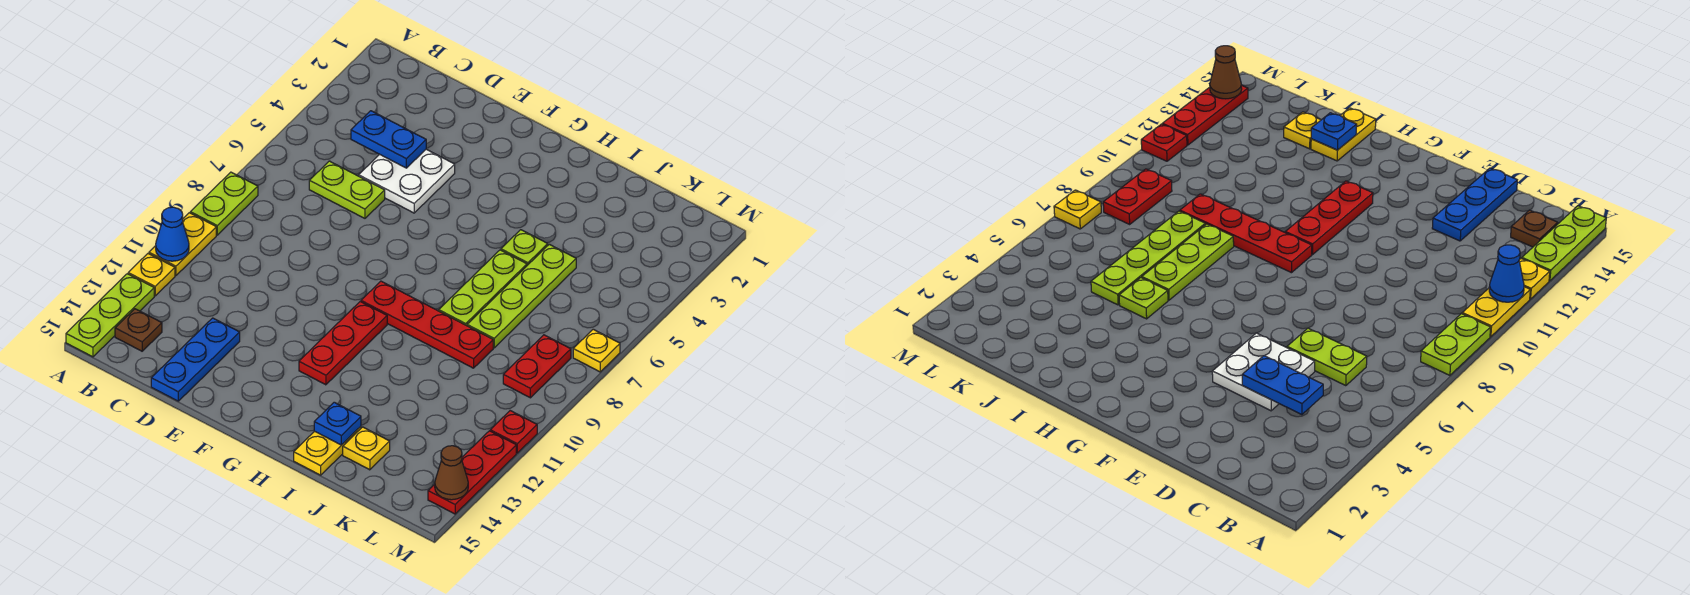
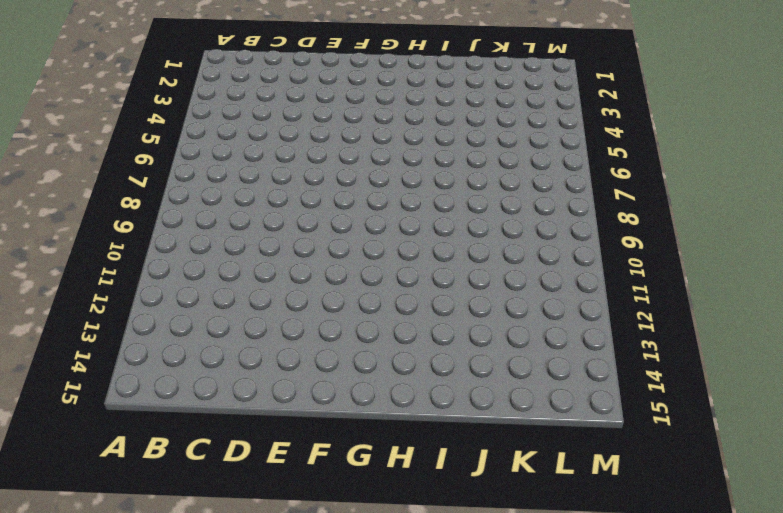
none -> lime 1x2 plate [190,172,258,235]
none -> yellow 1x2 plate [149,213,216,276]
none -> yellow 1x1 plate [128,254,175,296]

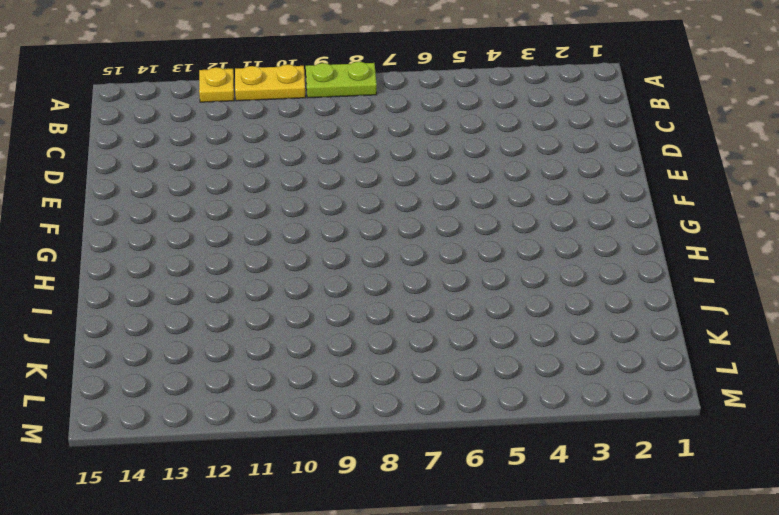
none -> lime 1x3 plate [66,274,154,357]
none -> brown 1x1 plate [115,309,162,351]
none -> lime 1x2 plate [309,161,385,218]

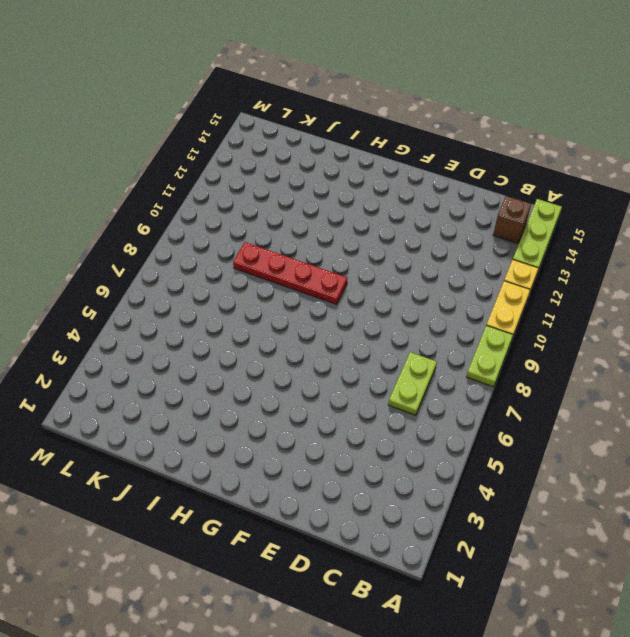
brown 1x1 brick [493,196,531,244] -> brown 1x1 plate [115,309,162,351]
lime 1x2 plate [388,352,437,415] -> lime 1x2 plate turned to [309,161,385,218]
none -> white 2x2 plate [359,149,455,213]
none -> blue 1x3 plate [151,318,240,401]
none -> red 1x3 plate [299,302,387,385]

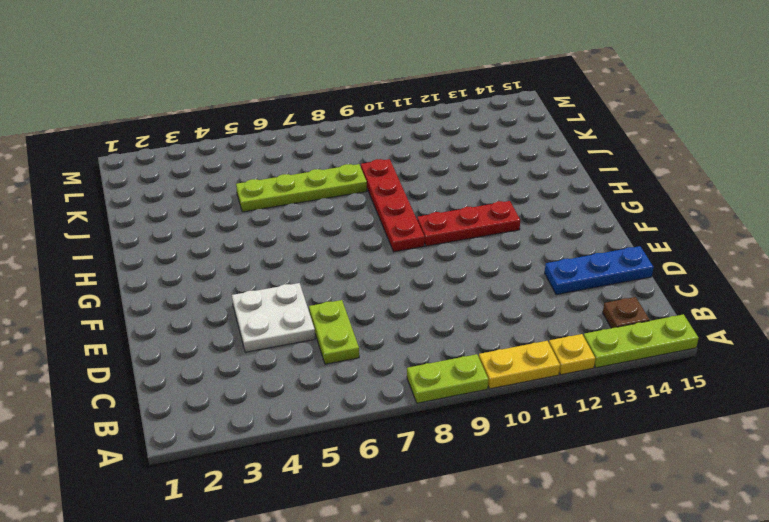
none -> lime 1x1 plate [501,230,548,265]
none -> lime 1x3 plate [439,250,527,326]
none -> yellow 1x2 plate [294,427,361,475]

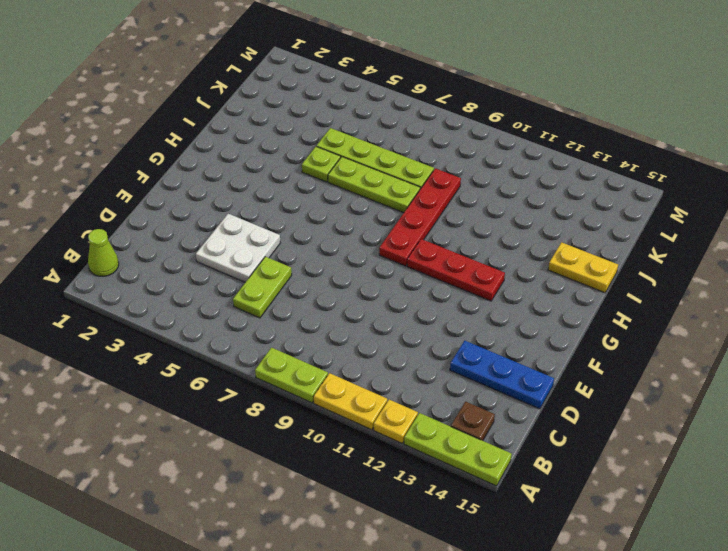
lime 1x1 cone [88,229,119,276] -> none
none -> yellow 1x1 plate [343,427,390,470]
none -> red 1x2 plate [503,335,571,398]
none -> yellow 1x1 plate [573,329,620,372]

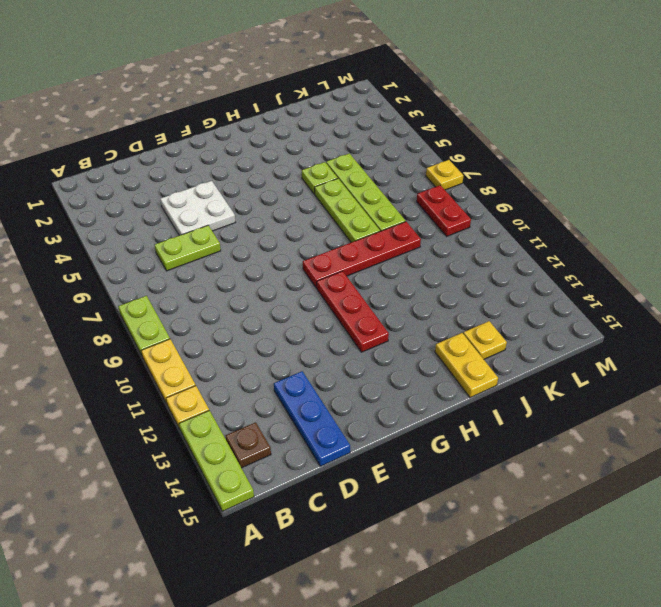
none -> red 1x1 plate [490,411,537,453]
none -> red 1x3 plate [428,431,516,514]
none -> blue 1x1 cone [156,207,189,261]

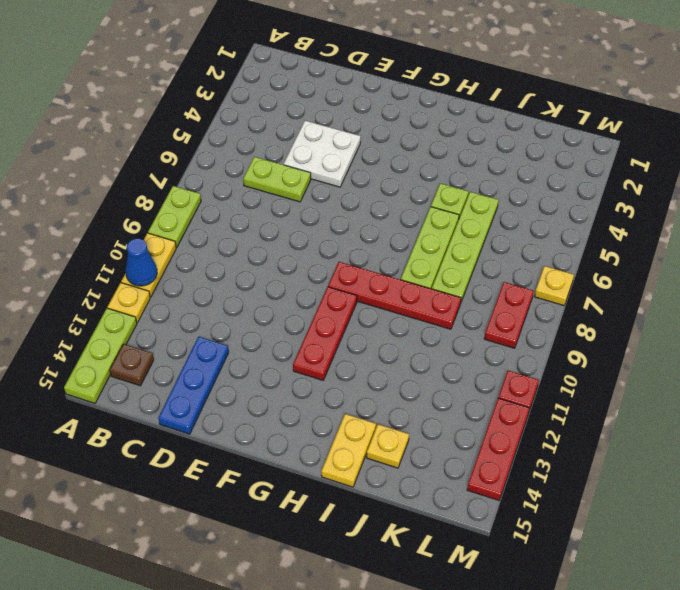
none -> blue 1x2 plate [351,111,426,168]
none -> blue 1x1 plate [314,402,361,445]
none -> brown 1x1 cone [435,446,468,500]

